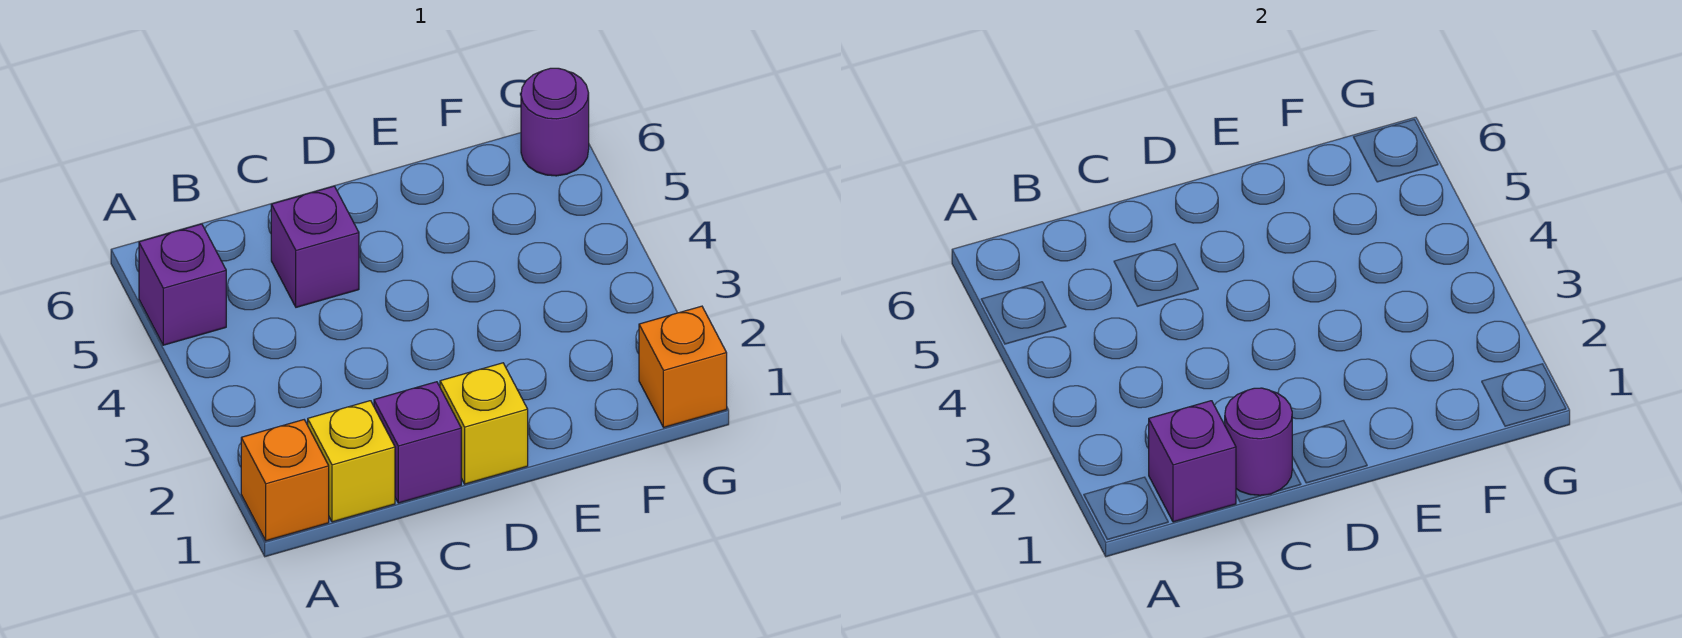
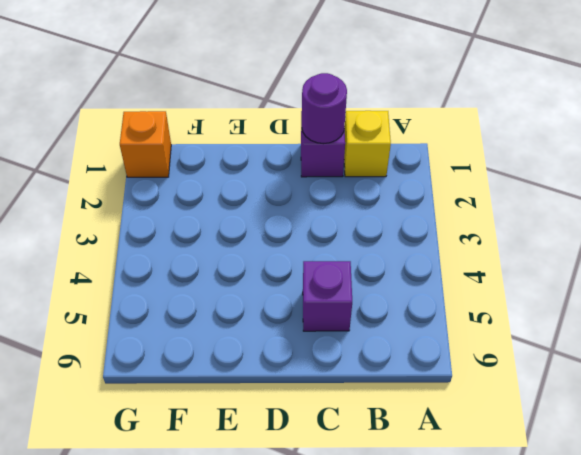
none -> orange 1x1 brick [241,420,329,541]
none -> purple 1x1 brick [139,224,226,345]

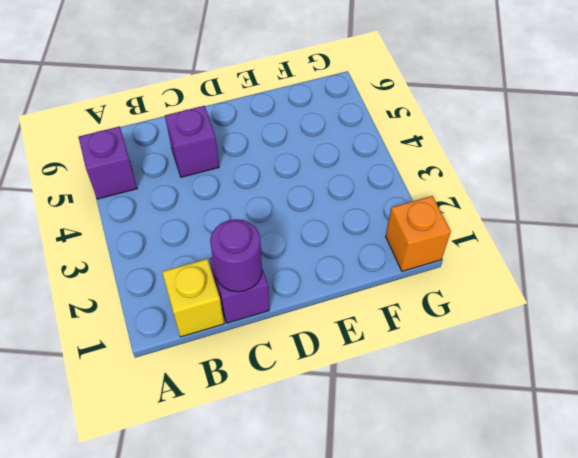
none -> orange 1x1 brick [241,420,329,541]
none -> yellow 1x1 brick [440,363,528,484]

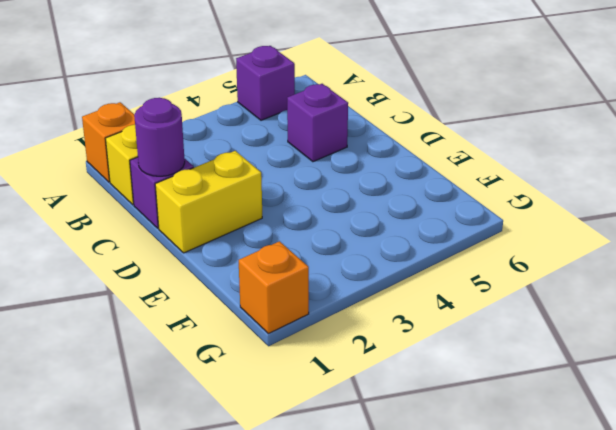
yellow 1x2 brick [155,151,262,253] -> yellow 1x1 brick [440,363,528,484]
none -> purple 1x1 round brick [521,68,589,176]
none -> purple 1x1 brick [1149,401,1236,522]

